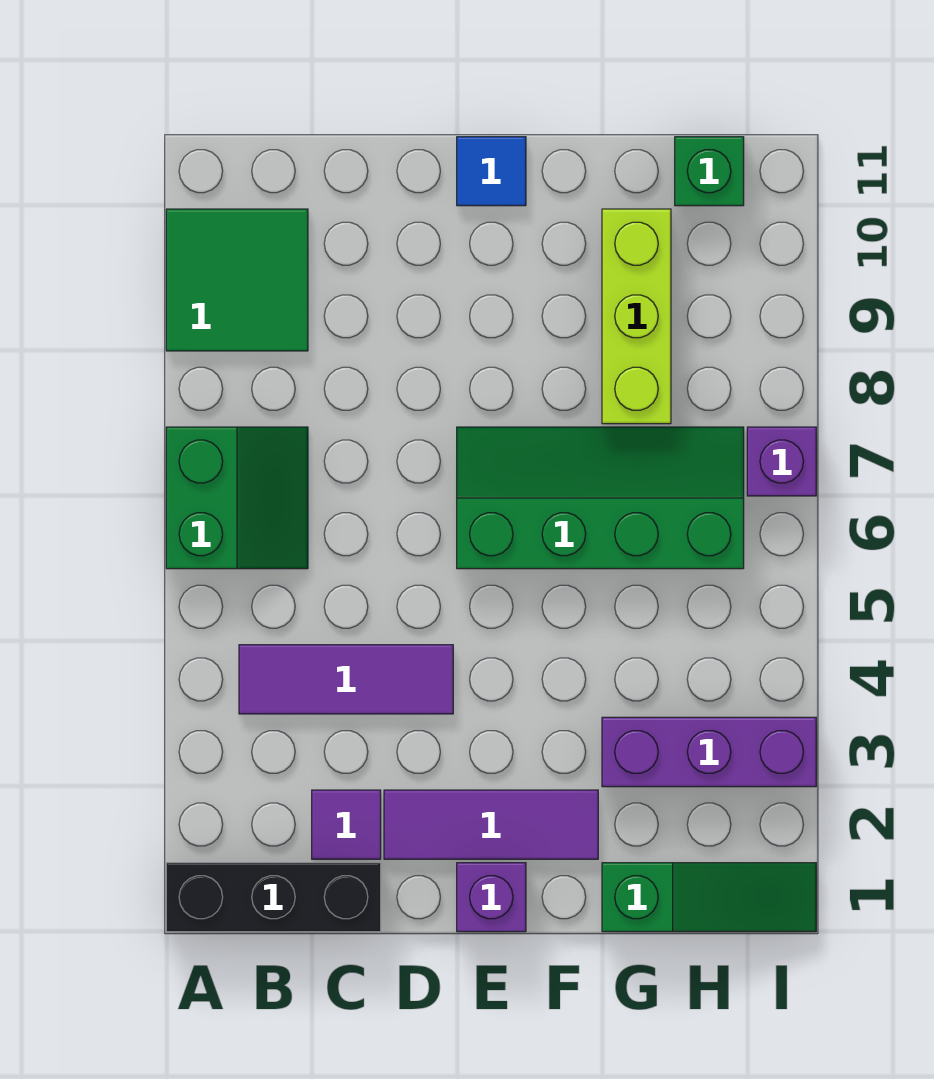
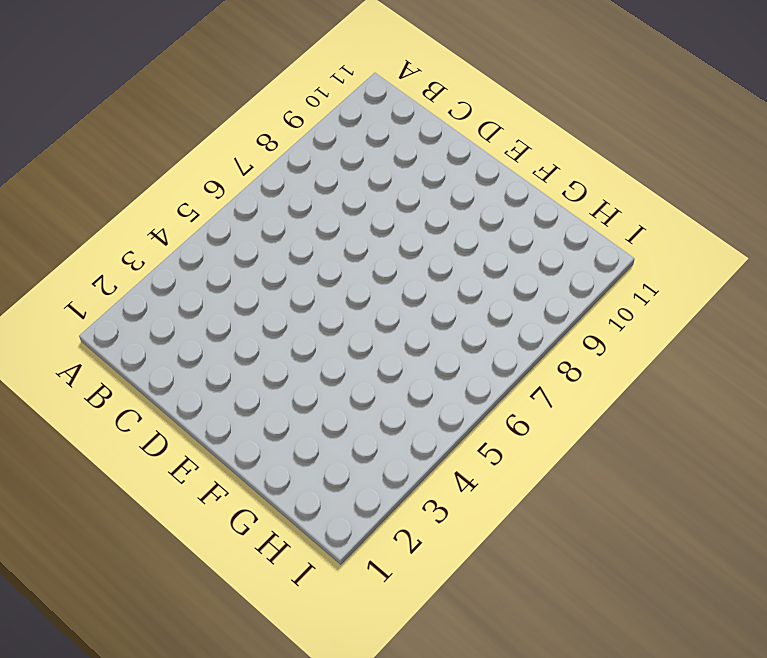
none -> black 1x3 brick [166,863,381,932]
none -> green 2x2 slope [166,427,308,569]
none -> green 2x2 tile [166,209,308,351]

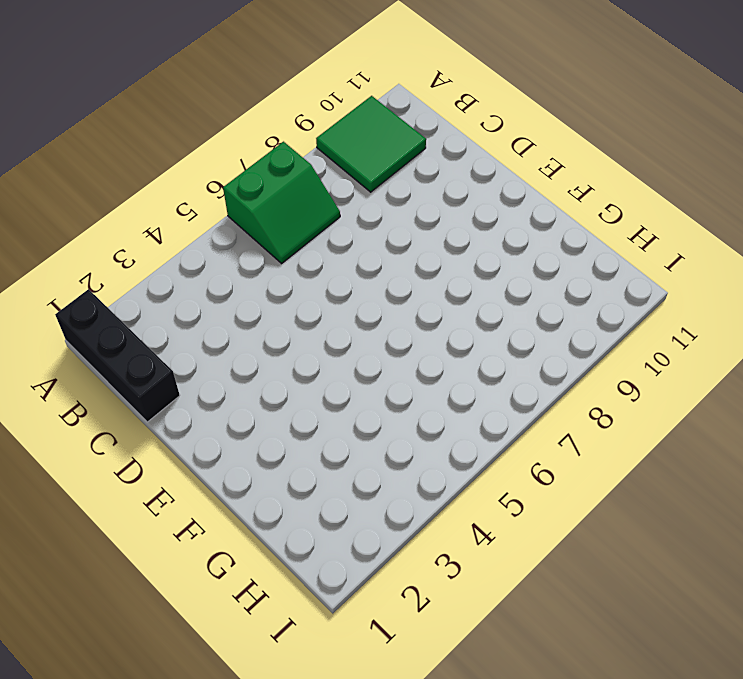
none -> purple 1x3 tile [239,645,453,714]
none -> purple 1x1 tile [312,790,381,859]
none -> purple 1x3 tile [384,790,598,859]

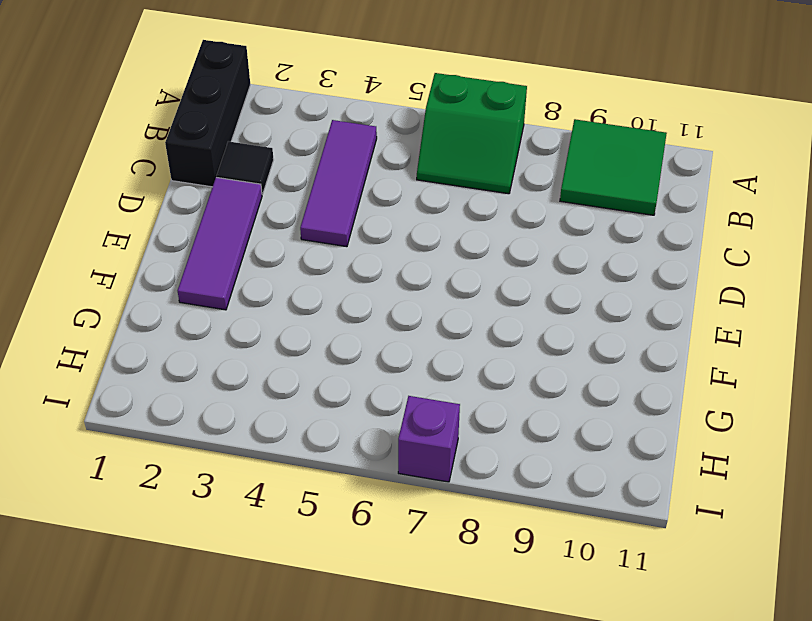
black 1x1 tile [217,141,274,194] -> purple 1x1 tile [312,790,381,859]
none -> purple 1x1 brick [457,863,526,932]
none -> green 2x4 slope [457,427,744,569]
none -> blue 1x1 tile [457,137,526,206]

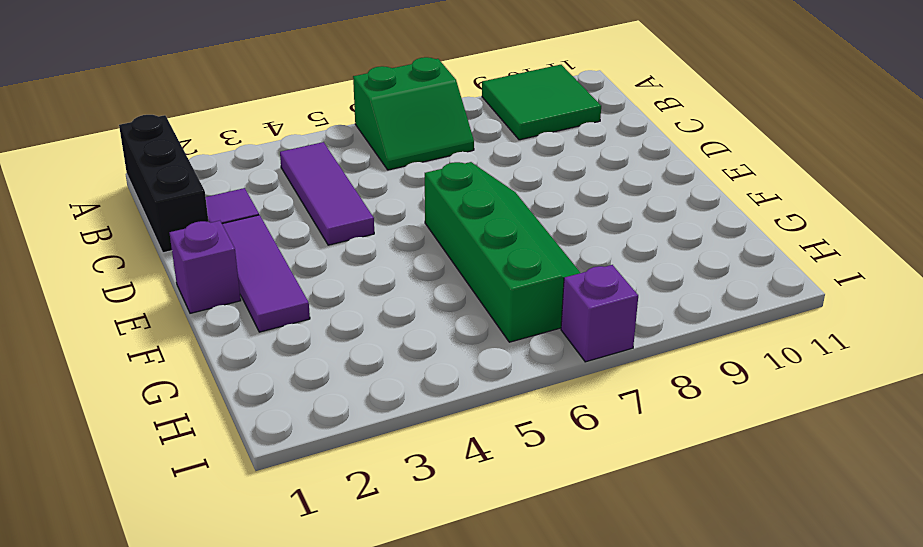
none -> blue 1x1 tile [457,137,526,206]
none -> green 1x3 slope [602,863,816,932]
none -> purple 1x3 brick [602,717,816,787]

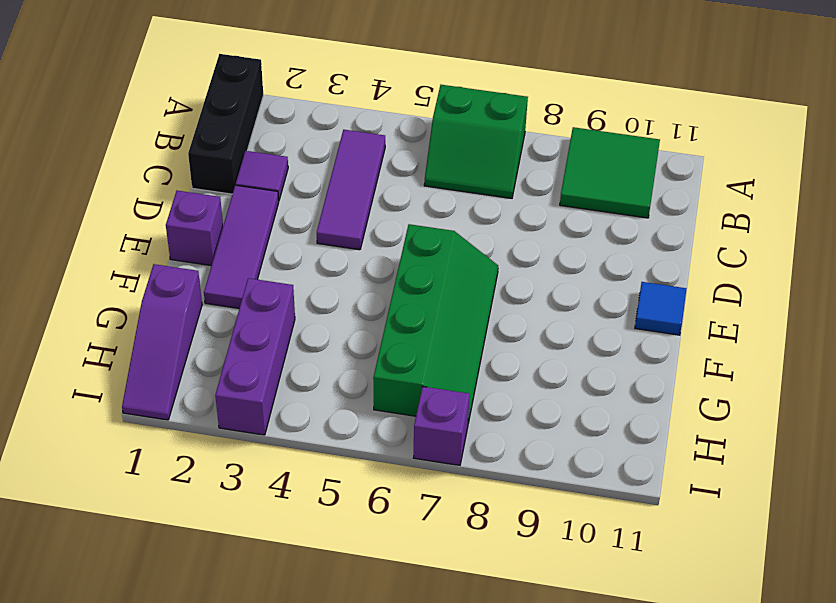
purple 1x3 slope [122,264,202,420] -> green 1x3 slope [602,863,816,932]
none -> lime 1x3 brick [602,209,671,424]
none -> green 1x1 brick [675,137,744,206]

